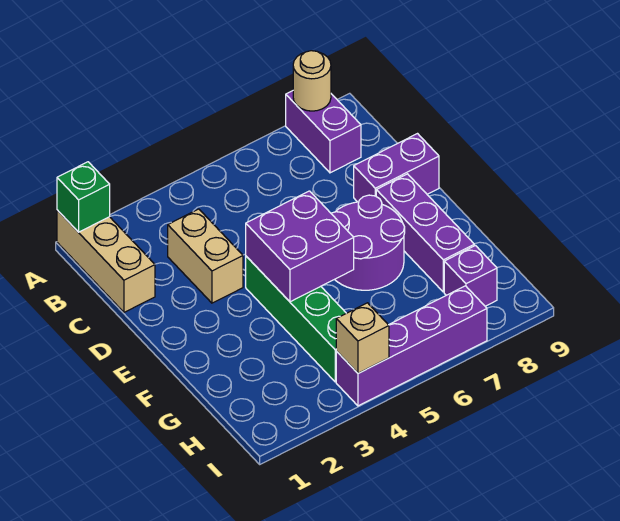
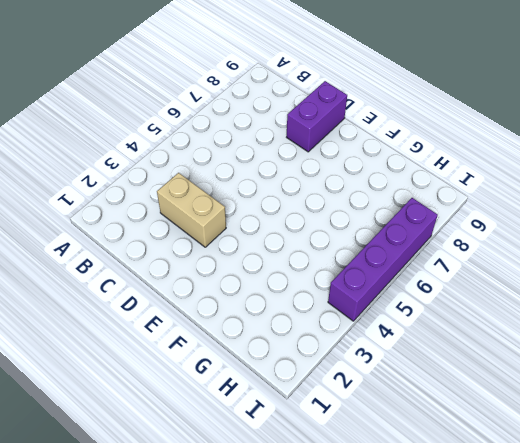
none -> tan 1x3 brick [57,210,155,312]
none -> purple 1x2 brick [286,91,361,173]
none -> green 1x4 brick [246,256,346,382]

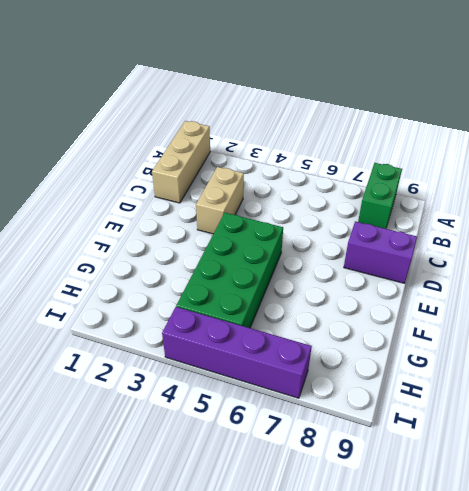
green 1x2 brick [358,163,402,229] -> purple 1x2 brick [286,91,361,173]
green 2x4 brick [176,213,283,328] -> green 1x4 brick [246,256,346,382]
none -> purple 2x2 round brick [331,195,405,290]
none -> purple 1x3 brick [376,174,474,292]
none -> purple 1x1 brick [444,246,497,306]

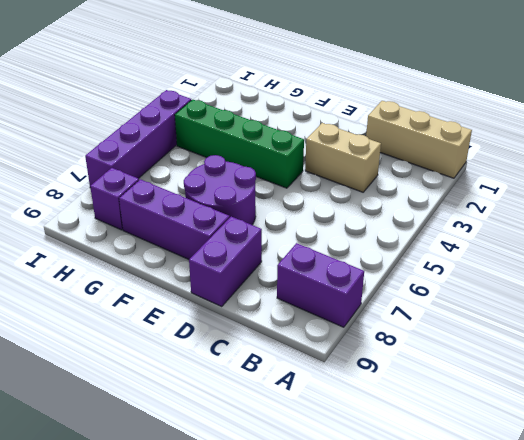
none -> green 1x1 brick [57,162,110,232]
none -> tan 1x1 round brick [293,51,331,111]
none -> purple 2x2 brick [246,191,354,302]

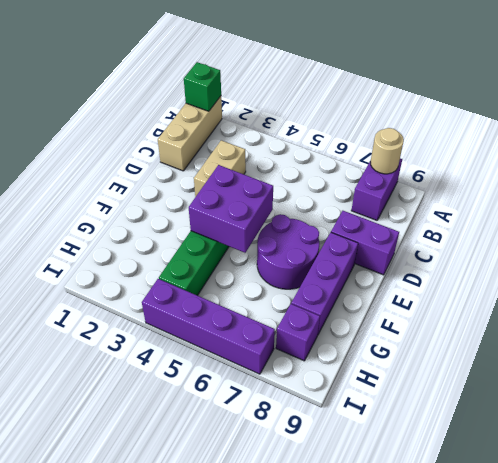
none -> tan 1x1 brick [336,303,389,373]

